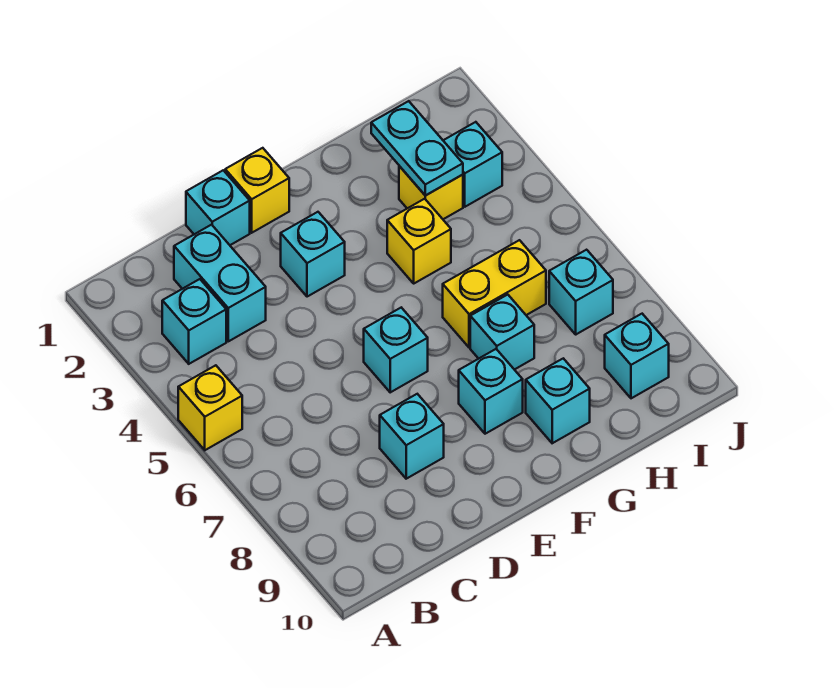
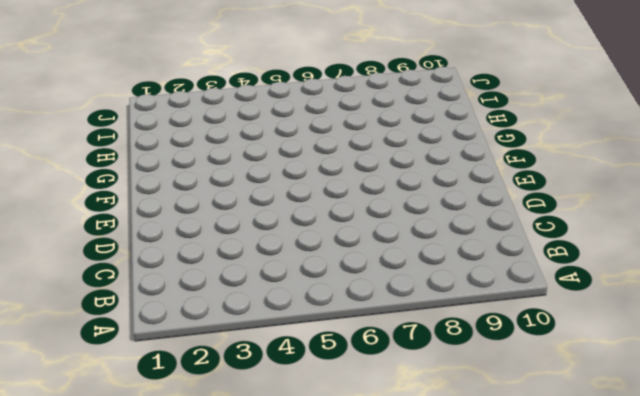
none -> yellow 1x1 brick [178,365,242,450]
none -> cyan 1x1 brick [162,279,226,364]
none -> cyan 1x2 brick [174,225,266,341]

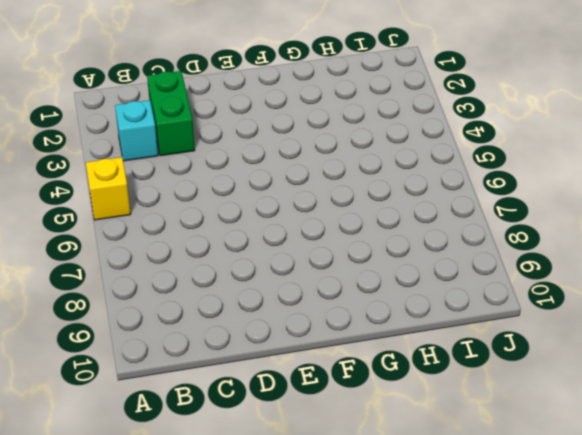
green 1x2 brick [147,71,195,156] -> cyan 1x2 brick [174,225,266,341]
none -> cyan 1x1 brick [186,170,250,245]
none -> cyan 1x1 brick [380,394,444,479]
none -> yellow 1x1 brick [225,148,289,233]

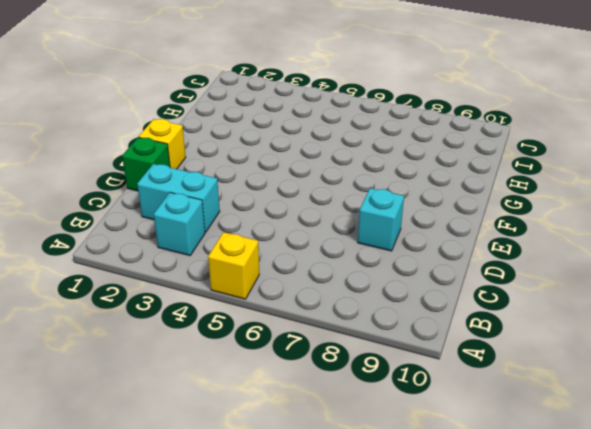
green 1x1 brick [122,137,170,191] -> cyan 1x1 brick [186,170,250,245]
none -> cyan 1x1 brick [281,212,345,297]
none -> cyan 1x1 brick [364,308,428,392]
none -> cyan 1x1 brick [459,349,523,434]

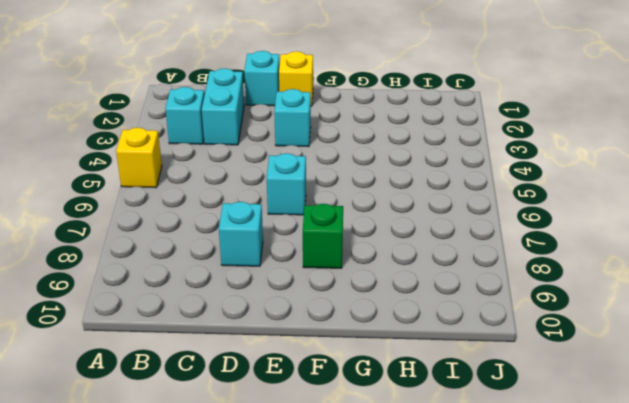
green 1x1 brick [303,204,343,268] -> cyan 1x1 brick [459,349,523,434]
none -> yellow 1x1 brick [387,199,451,283]
none -> yellow 1x2 brick [443,240,546,348]
none -> cyan 1x1 brick [470,295,534,370]

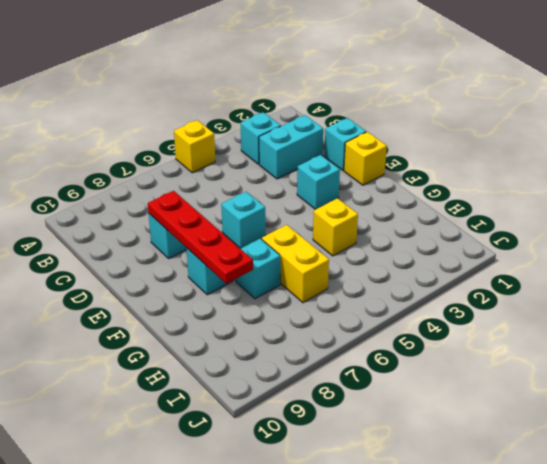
red 1x4 plate [148,191,253,284] -> none
none -> cyan 1x1 brick [526,358,590,443]
none -> yellow 1x1 brick [399,166,463,219]
none -> cyan 1x1 brick [443,122,502,207]

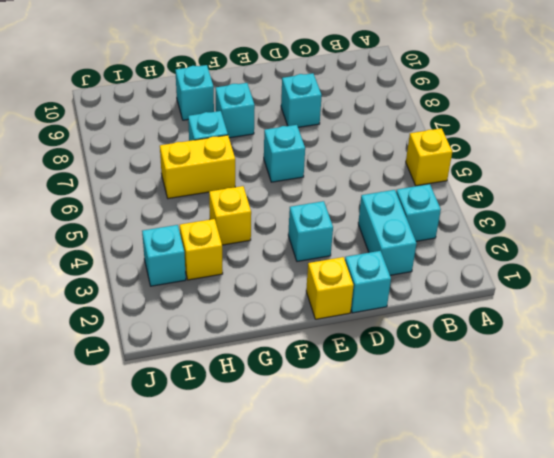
none -> cyan 1x1 brick [549,250,613,334]
none -> cyan 1x1 brick [605,314,669,398]
none -> cyan 1x2 plate [371,101,463,196]

